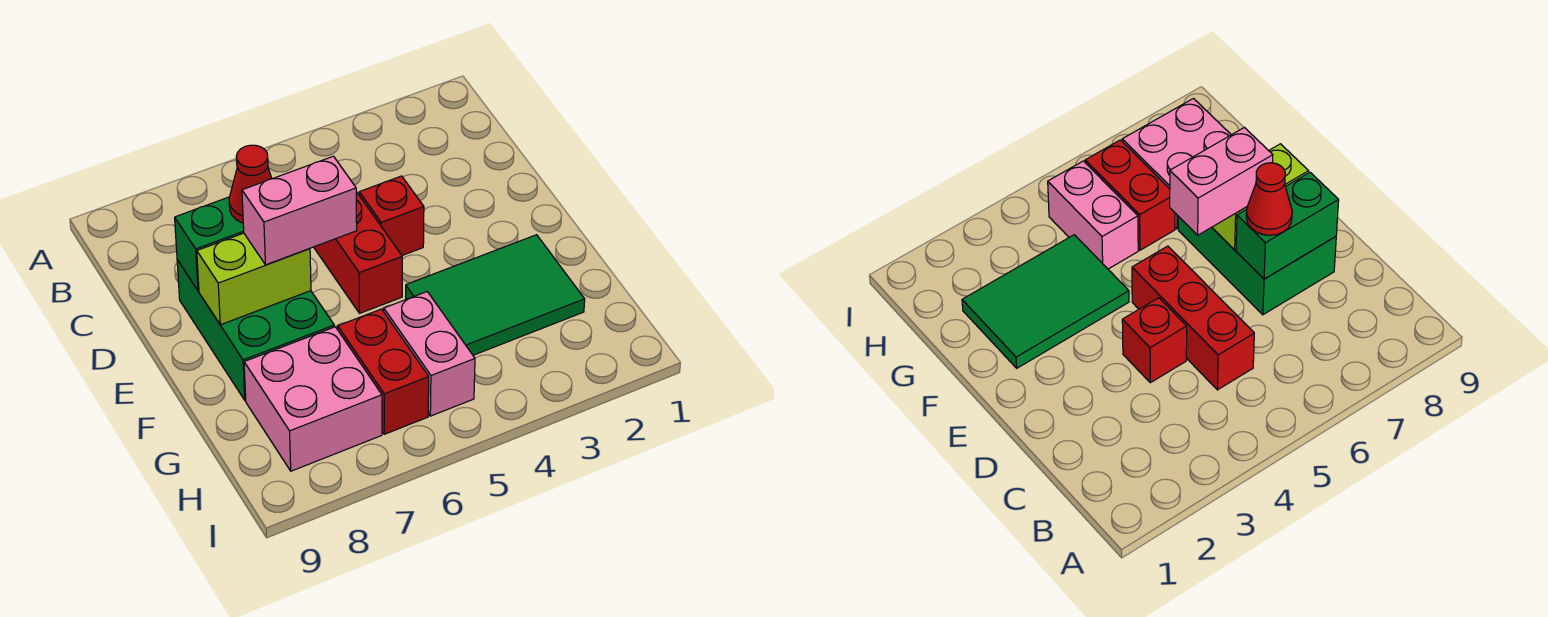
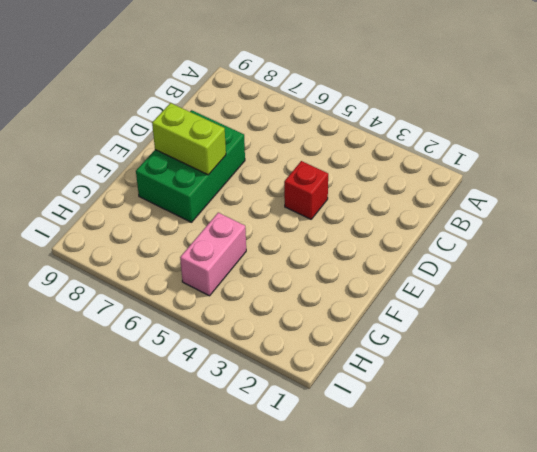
none -> red 1x3 brick [314,192,402,313]
none -> green 2x3 tile [406,235,585,355]

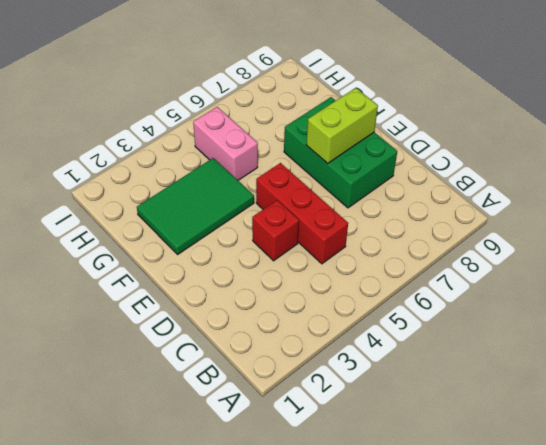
none -> red 1x2 brick [338,309,429,434]
none -> pink 2x2 brick [244,327,382,471]

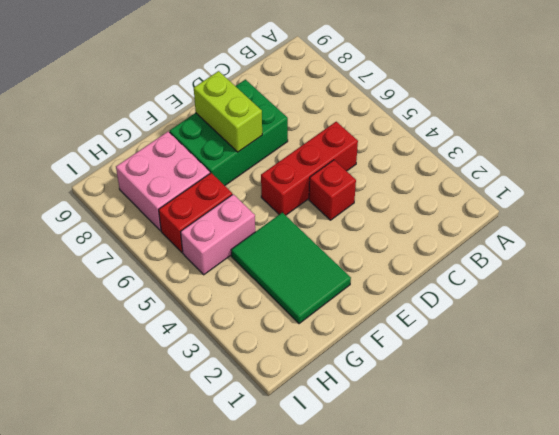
none -> green 1x2 brick [175,197,244,291]
none -> red 1x1 cone [229,145,272,223]

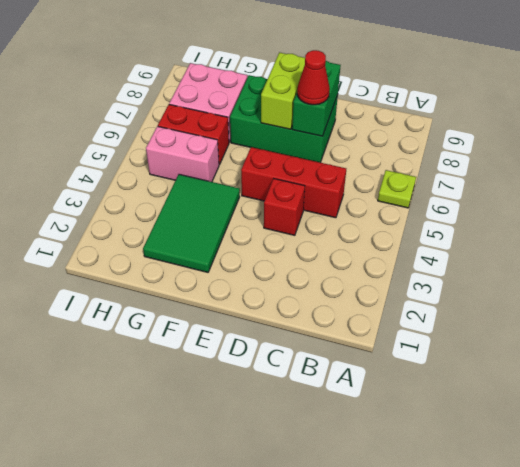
lime 1x1 plate [378,170,416,208] -> none
none -> pink 1x2 brick [242,156,357,265]

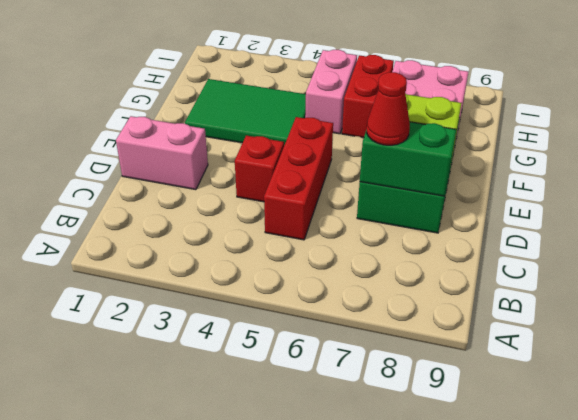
pink 1x2 brick [116,116,208,190] -> pink 1x2 brick moved to [242,156,357,265]

